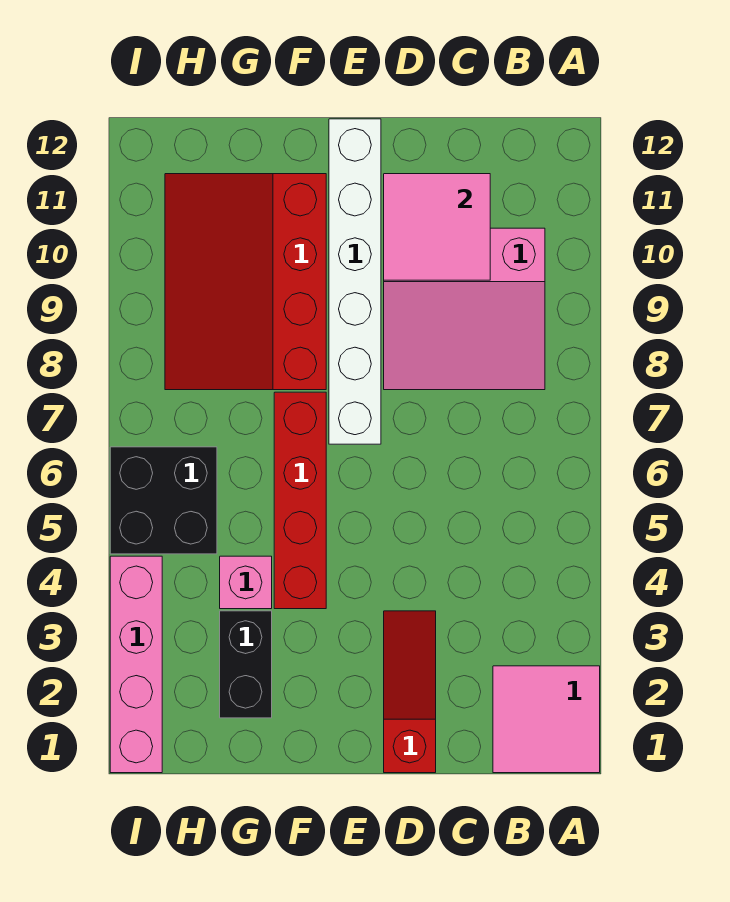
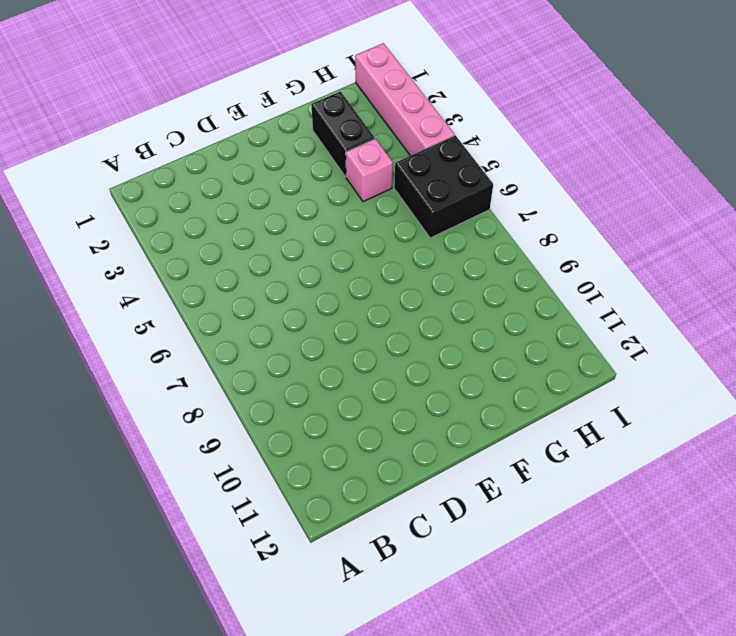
none -> pink 2x2 tile [493,666,600,773]
none -> pink 3x3 slope [384,228,545,390]

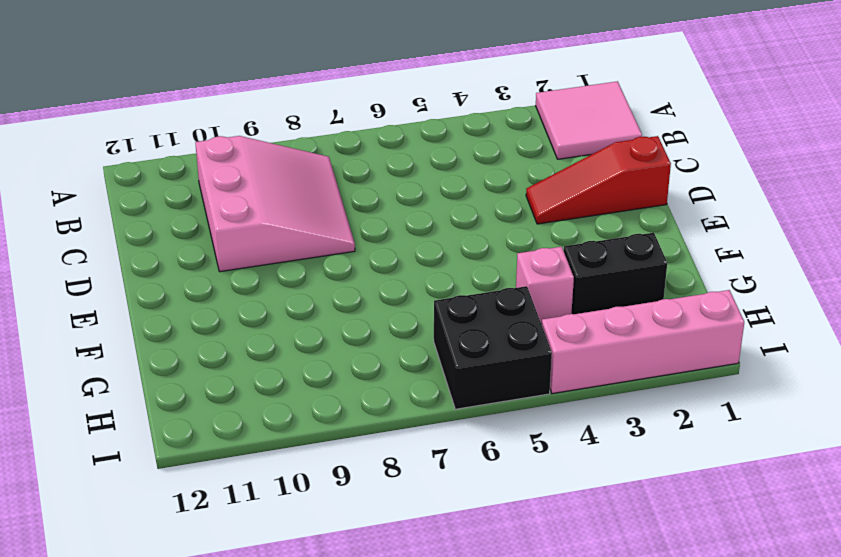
none -> white 1x6 brick [329,119,381,444]
none -> red 1x4 brick [274,392,326,609]

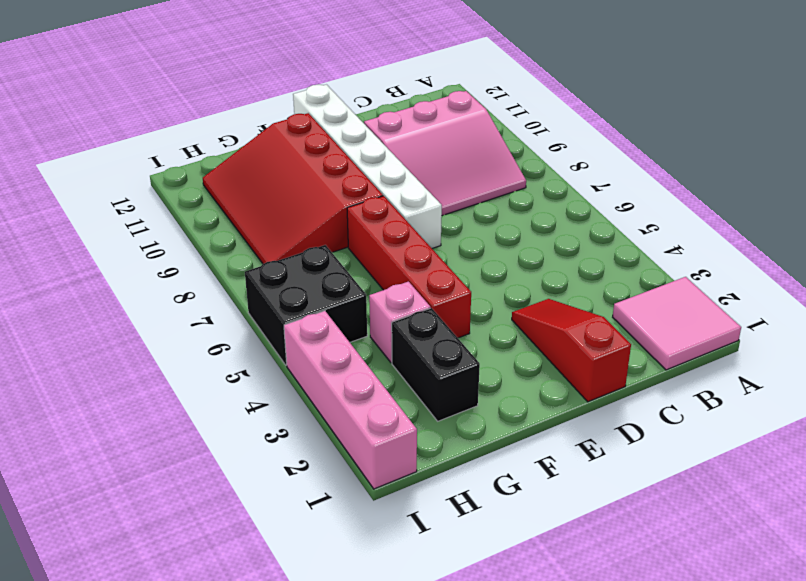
none -> pink 2x2 tile [384,174,490,280]

